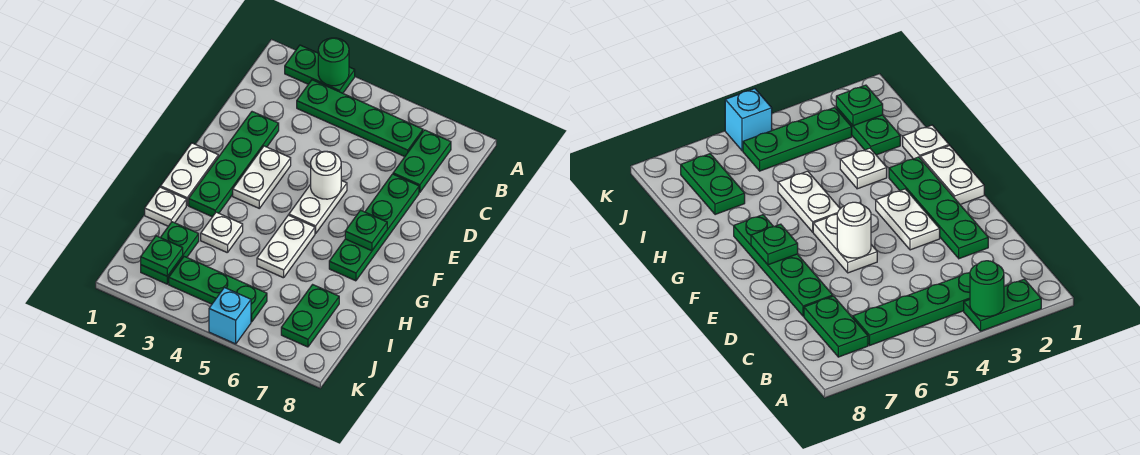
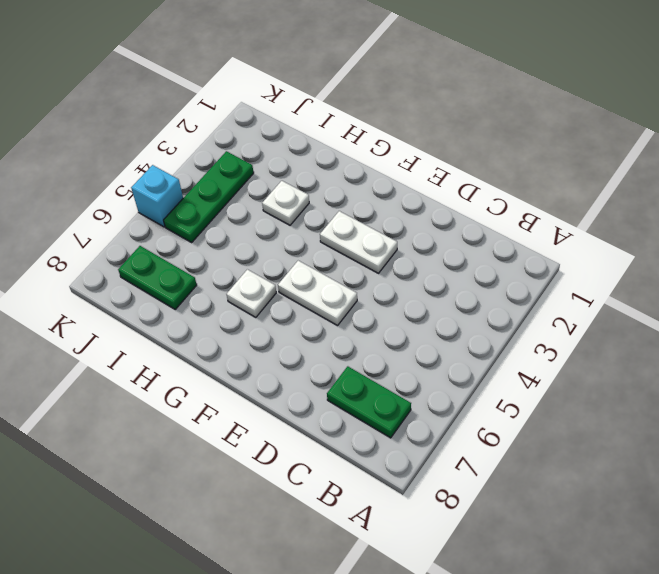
white 1x1 plate [227,269,276,317] -> white 1x1 plate moved to [145,187,186,226]
none -> green 1x2 plate [285,45,355,93]
none -> green 1x4 plate [297,80,423,157]
none -> green 1x4 plate [189,112,279,217]

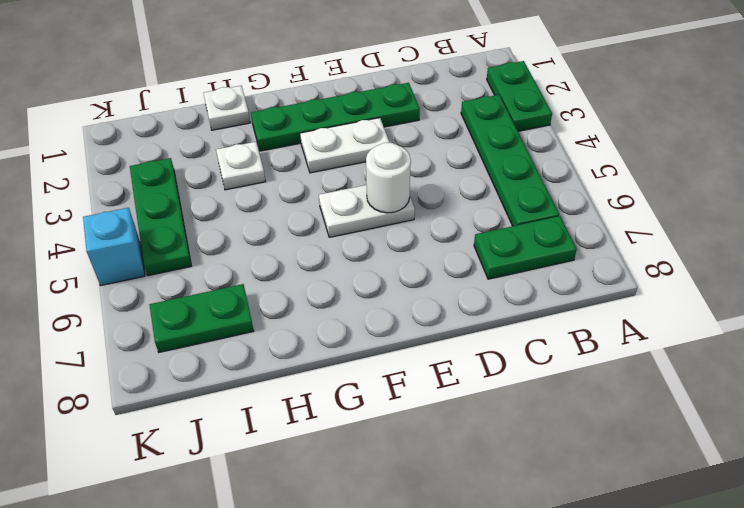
none -> green 1x4 plate [329,174,419,281]
none -> white 1x2 plate [160,143,218,205]
none -> white 1x2 plate [257,215,315,278]

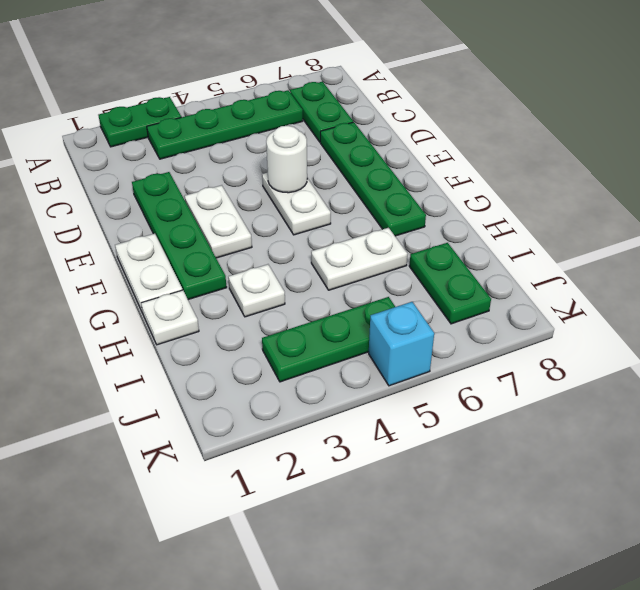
white 1x2 plate [311,228,407,290] -> white 1x2 plate turned to [257,215,315,278]
none -> green 1x2 plate [141,222,199,284]
none -> green 1x1 round brick [318,38,349,86]
none -> green 1x1 plate [345,210,387,251]

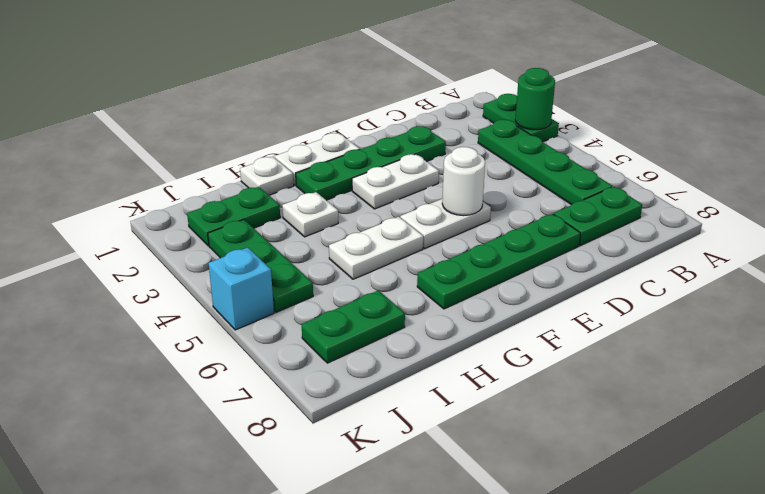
none -> green 1x1 plate [345,210,387,251]
none -> green 1x1 plate [141,236,183,276]

